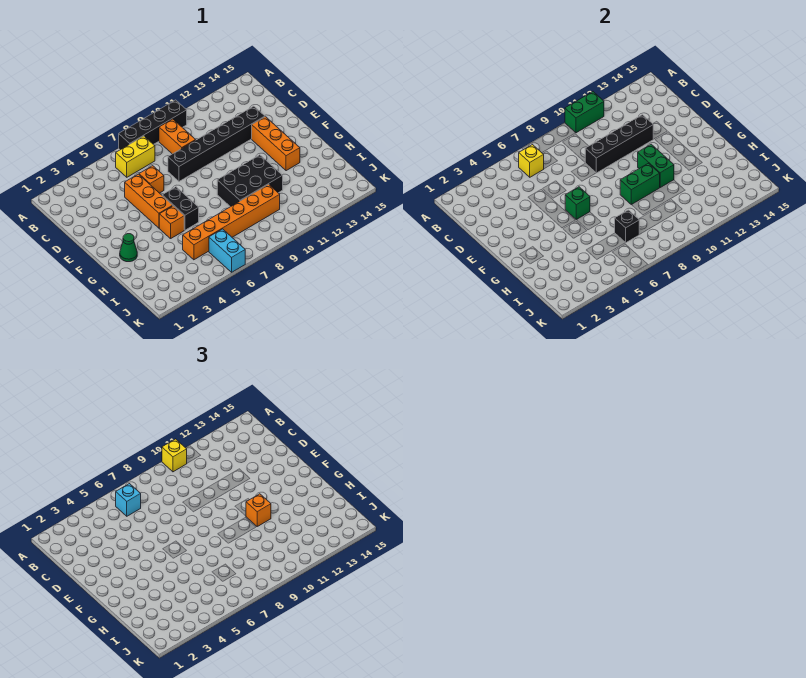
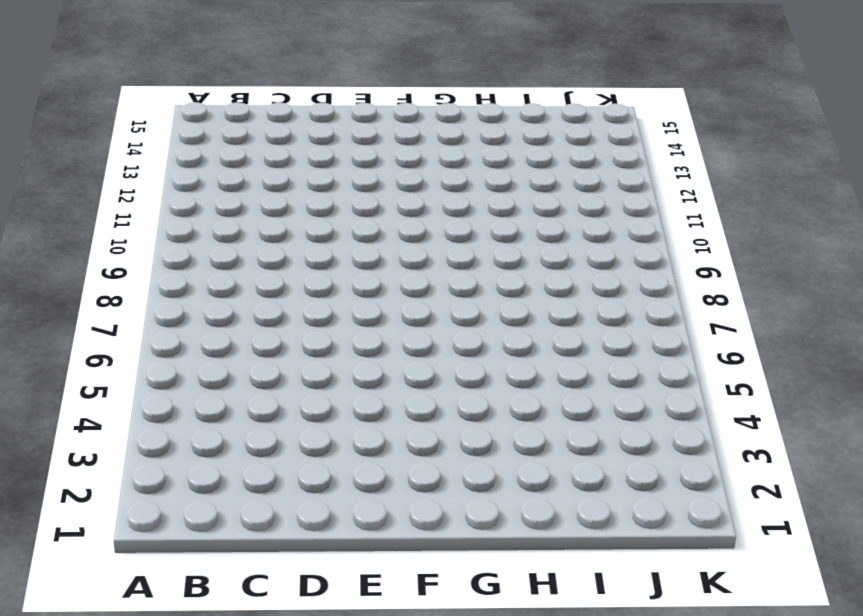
none -> black 1x4 brick [119,100,187,150]
none -> yellow 1x2 brick [116,136,155,177]
none -> orange 1x2 brick [159,119,195,154]

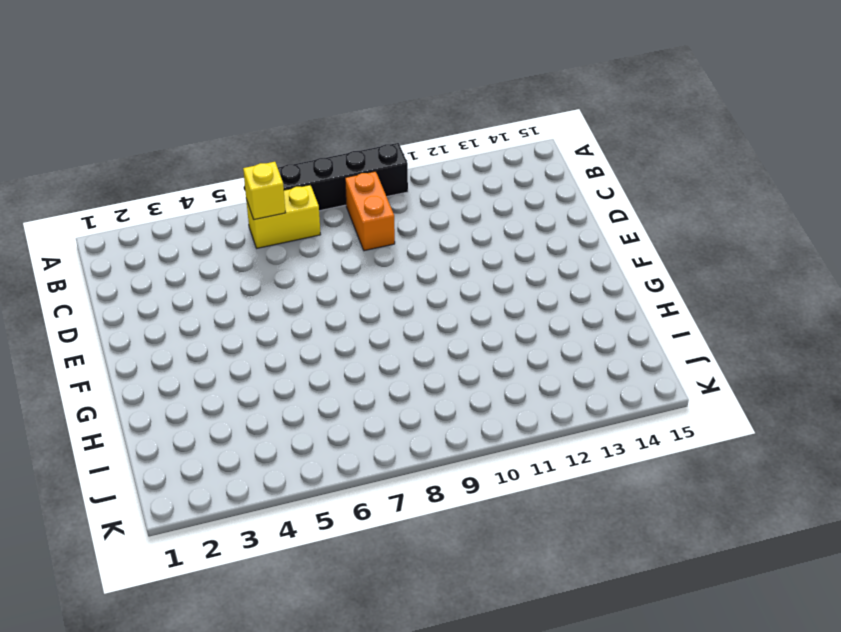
none -> orange 1x3 brick [125,174,173,228]
none -> orange 1x1 brick [139,166,164,193]
none -> black 1x6 brick [168,106,265,181]

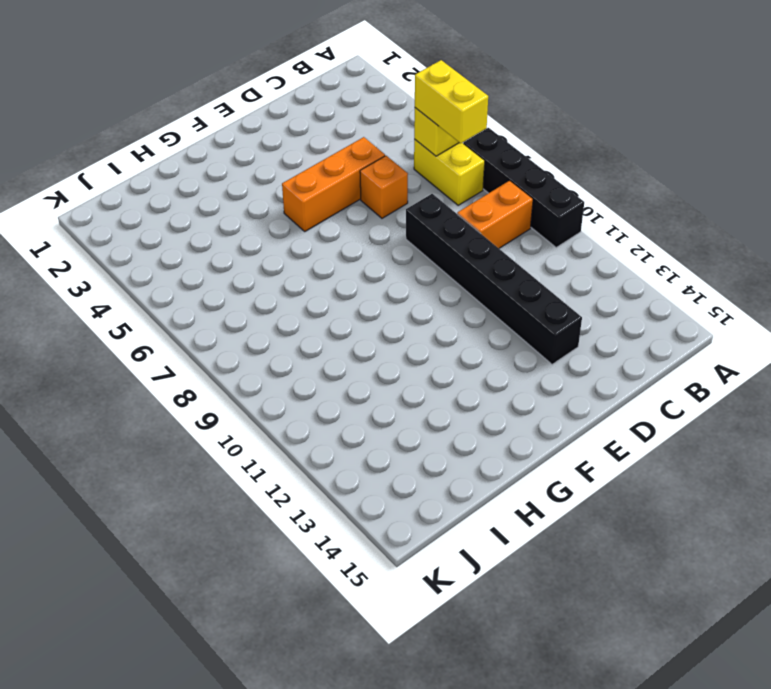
yellow 1x2 brick [415,60,488,143] -> cyan 1x1 brick [116,484,141,516]
none -> orange 1x3 brick [252,117,300,171]
none -> black 1x2 brick [162,187,199,230]
none -> green 1x1 cone [120,234,137,262]

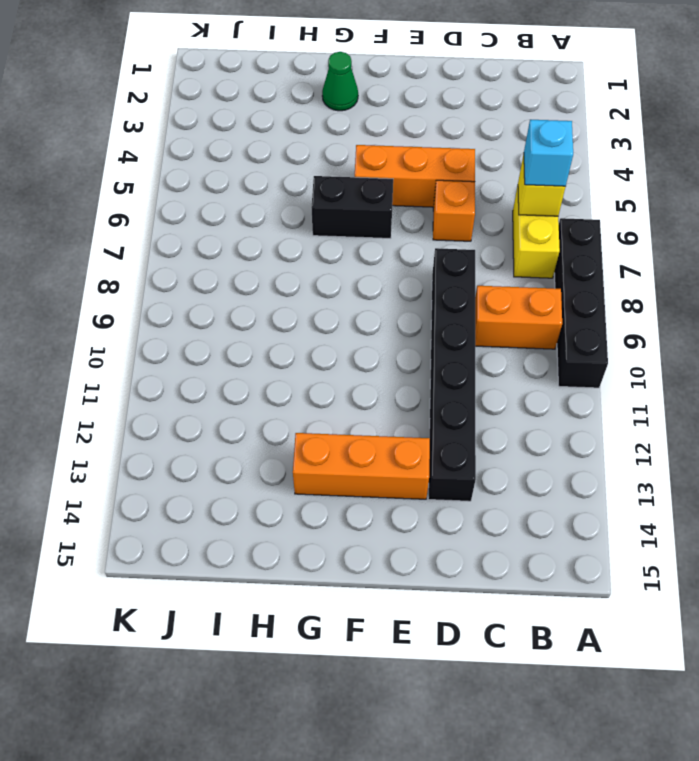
none -> orange 1x1 brick [159,206,184,239]
none -> black 2x3 brick [217,155,283,207]
none -> orange 1x6 brick [183,184,280,260]

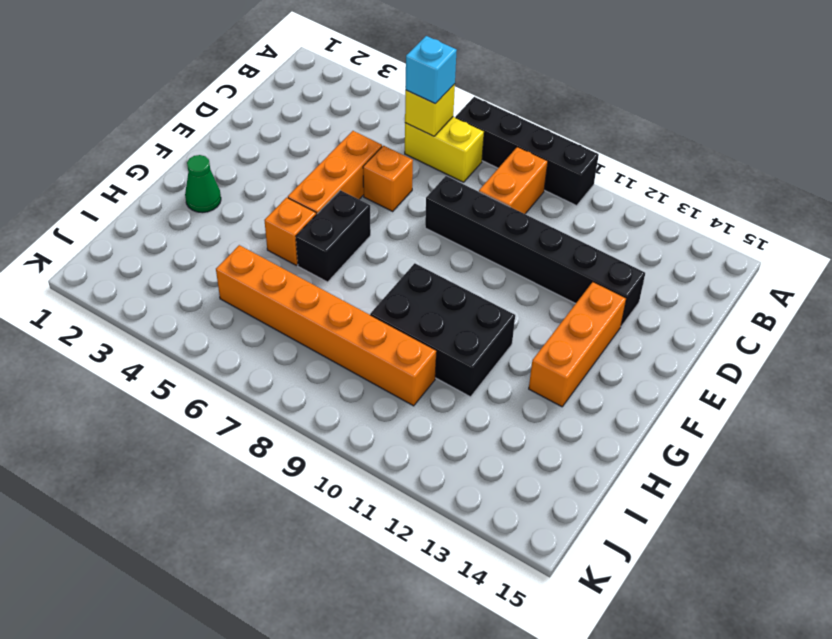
none -> cyan 1x2 brick [209,229,245,272]
none -> green 1x2 brick [565,92,604,133]
none -> black 1x4 brick [585,115,653,173]

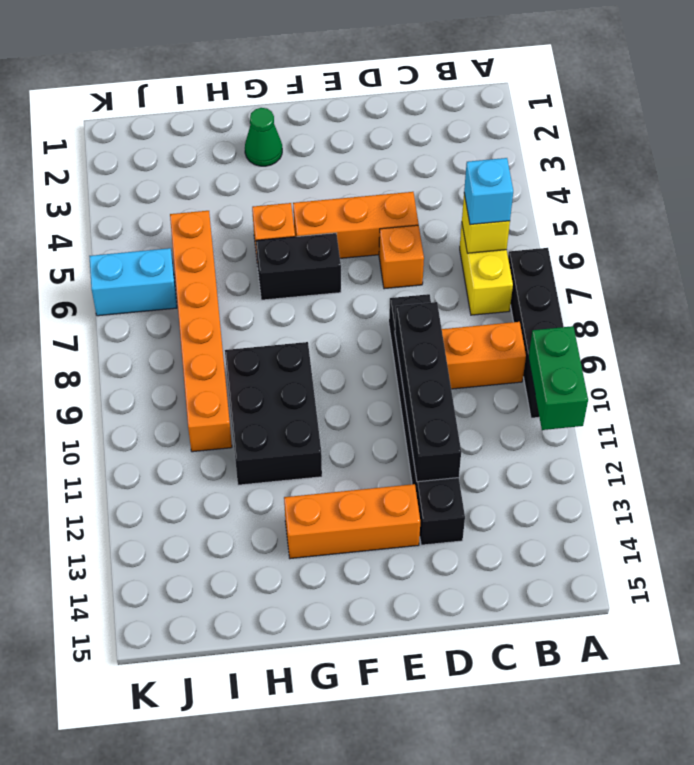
none -> green 1x1 brick [565,187,590,220]
none -> green 1x2 brick [638,144,674,187]
none -> green 1x2 brick [620,163,660,205]

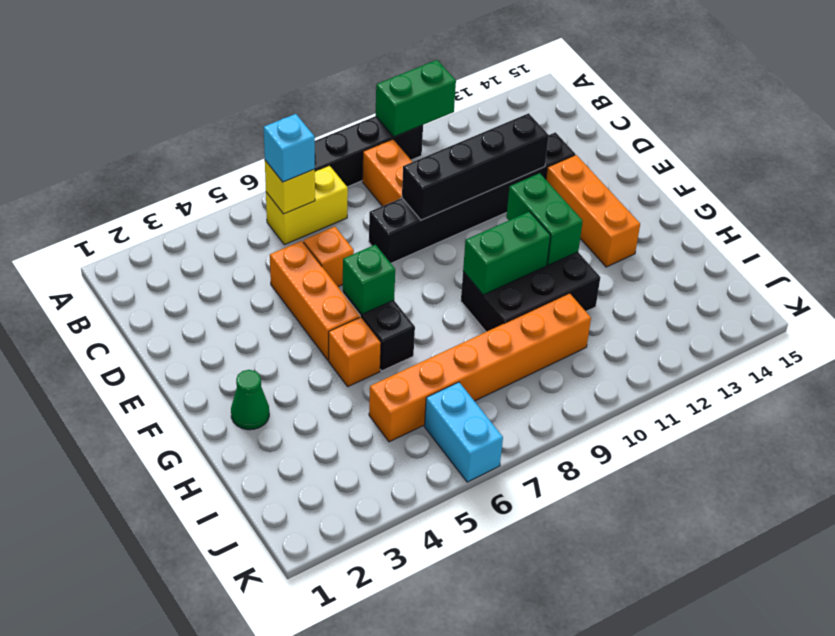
none -> black 1x1 brick [615,210,639,243]
none -> yellow 1x1 brick [162,439,187,472]
none -> orange 1x1 brick [246,494,271,526]

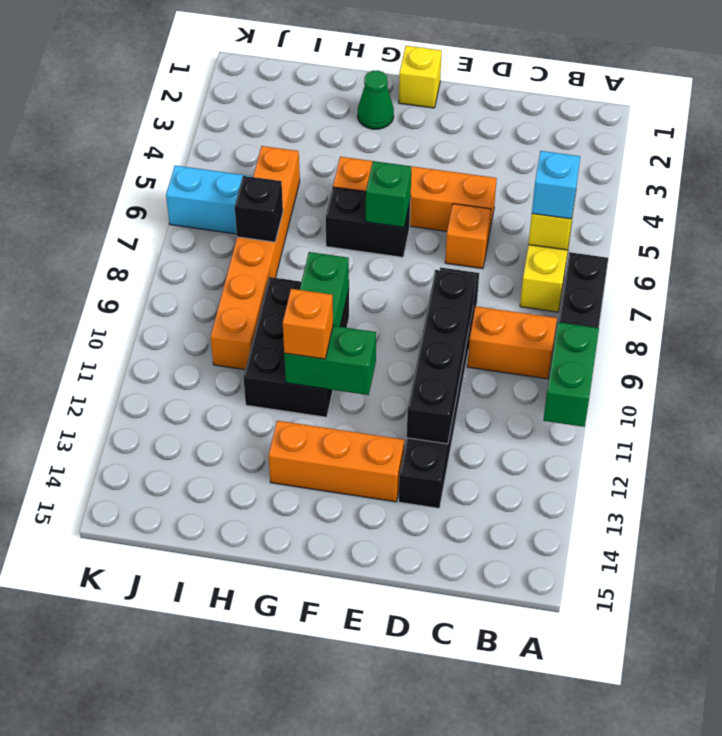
yellow 1x1 brick [399,46,442,108] -> yellow 1x1 brick moved to [162,439,187,472]

